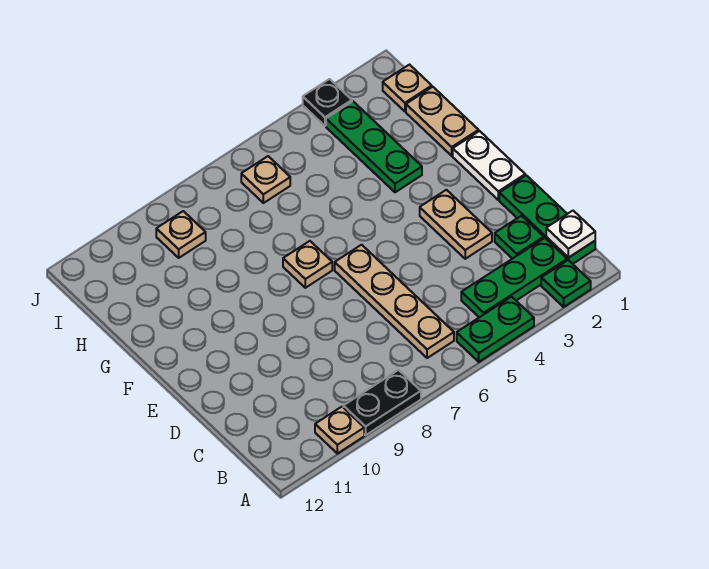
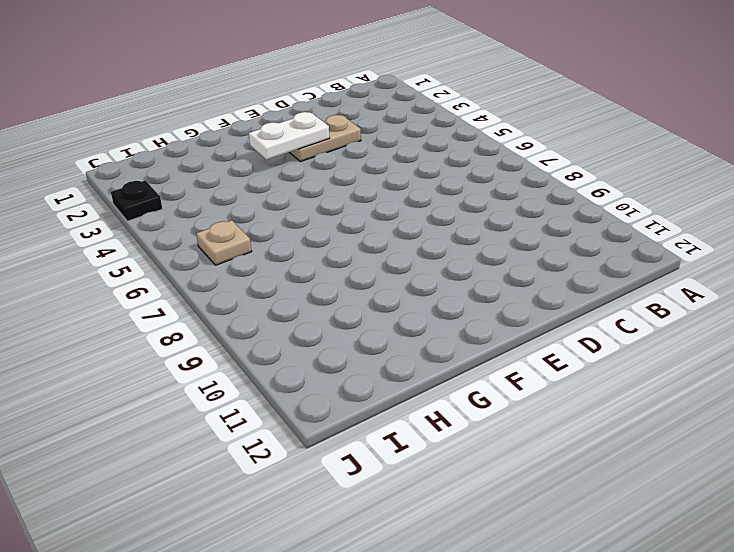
white 1x2 plate [249,112,330,160] -> white 1x2 plate moved to [453,131,525,200]
none -> green 1x1 plate [541,260,591,307]
none -> green 1x2 plate [457,297,534,362]
none -> black 1x2 plate [343,370,421,435]

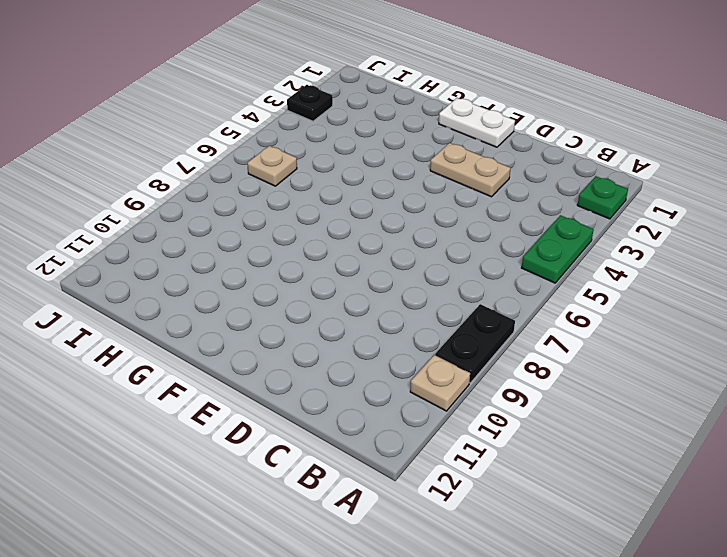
none -> green 1x3 plate [499,175,595,264]
none -> green 1x3 plate [461,238,567,317]
none -> tan 1x4 plate [335,245,454,358]

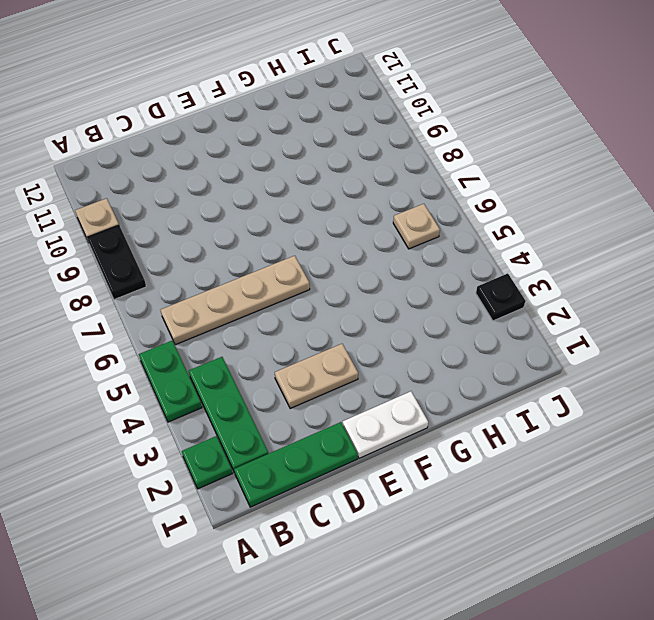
none -> green 1x1 plate [495,216,544,259]
none -> tan 1x1 plate [283,241,332,288]
none -> tan 1x2 plate [406,87,479,156]

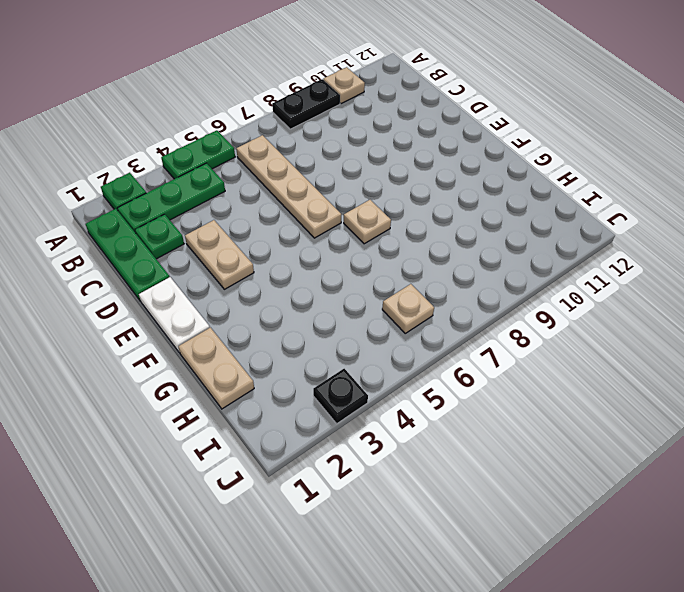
none -> green 1x3 plate [326,101,422,192]
none -> tan 1x1 plate [383,65,432,111]
none -> tan 1x1 plate [156,211,206,258]

